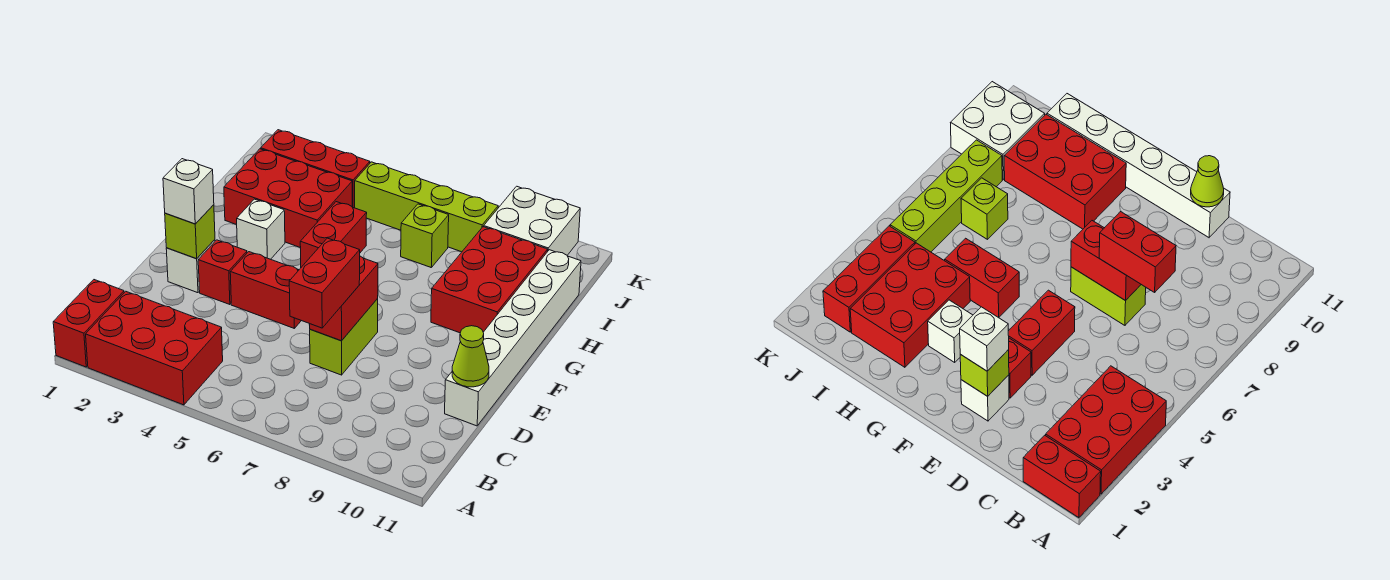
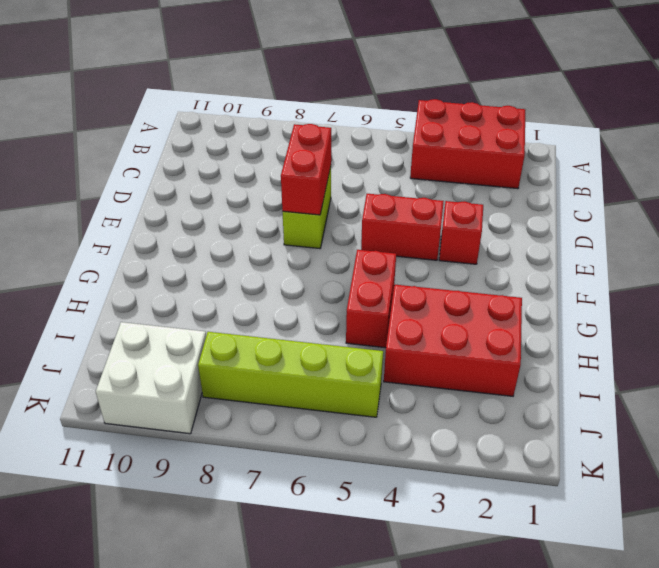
none -> red 1x2 brick [53,280,124,367]
none -> white 1x6 brick [445,250,581,426]
none -> white 1x1 brick [166,240,215,293]

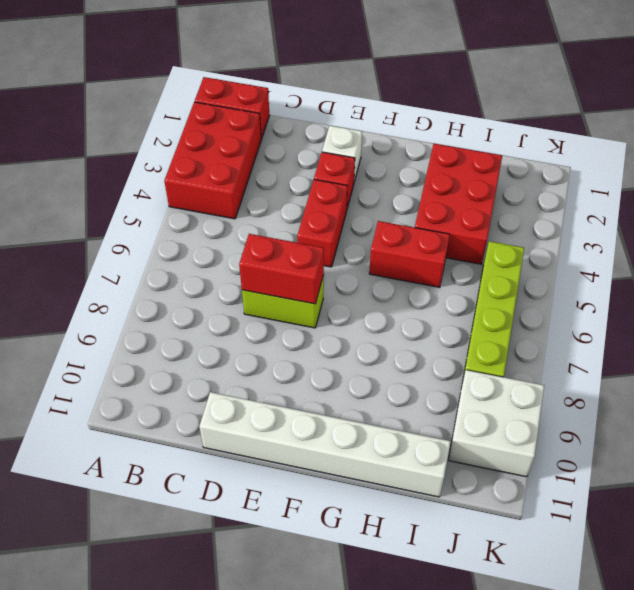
none -> white 1x1 brick [237,199,285,259]
none -> red 2x3 brick [431,227,548,333]
none -> lime 1x1 brick [401,204,449,267]

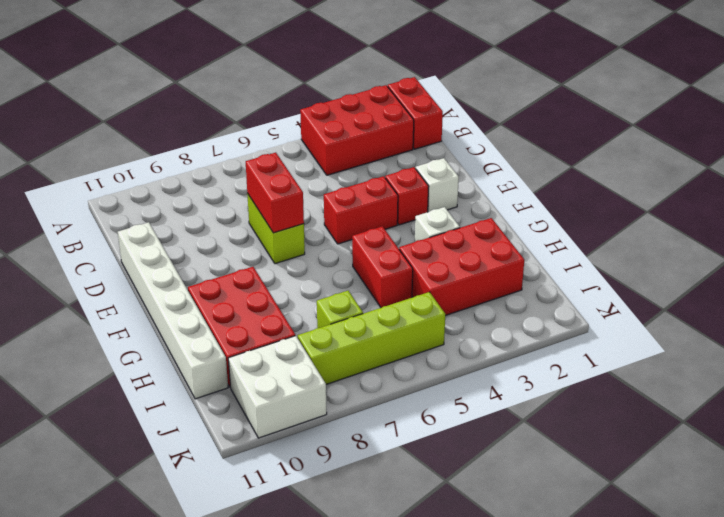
none -> red 1x3 brick [261,130,370,208]
none -> lime 1x1 cone [452,326,489,387]
none -> lime 1x1 brick [165,205,215,259]

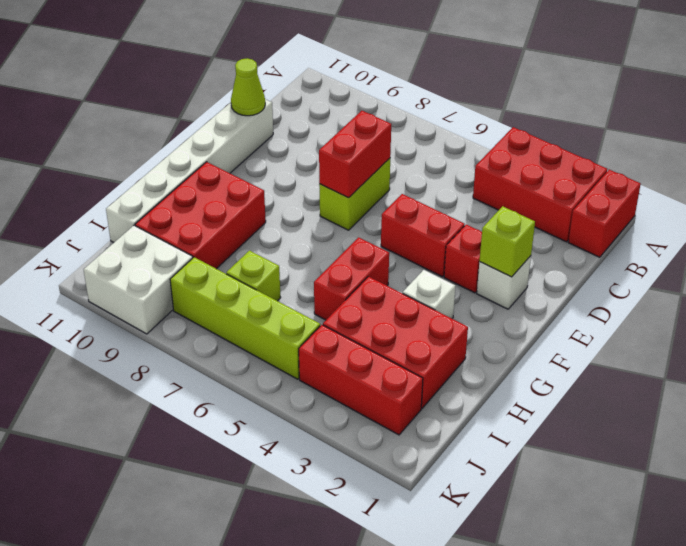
none -> red 1x2 brick [289,238,360,328]
none -> white 1x1 brick [163,159,214,224]

